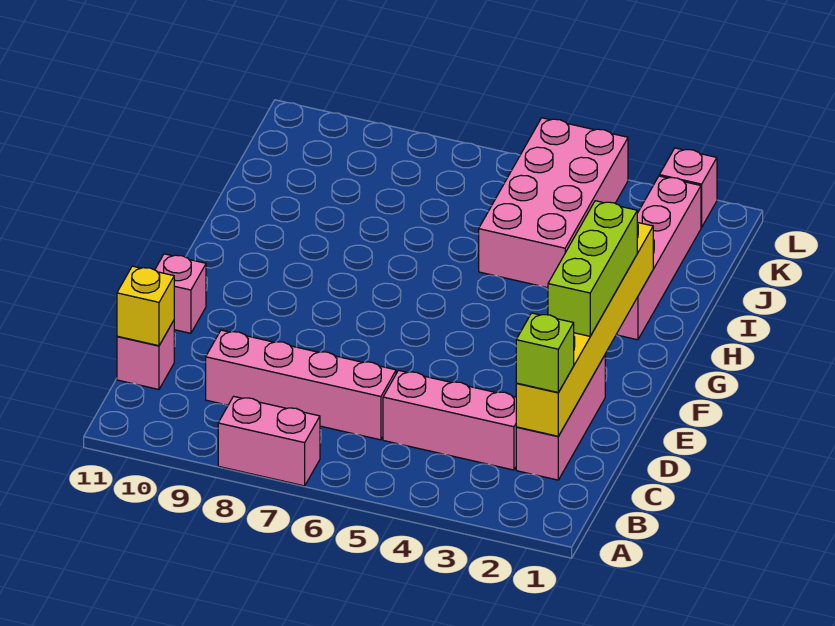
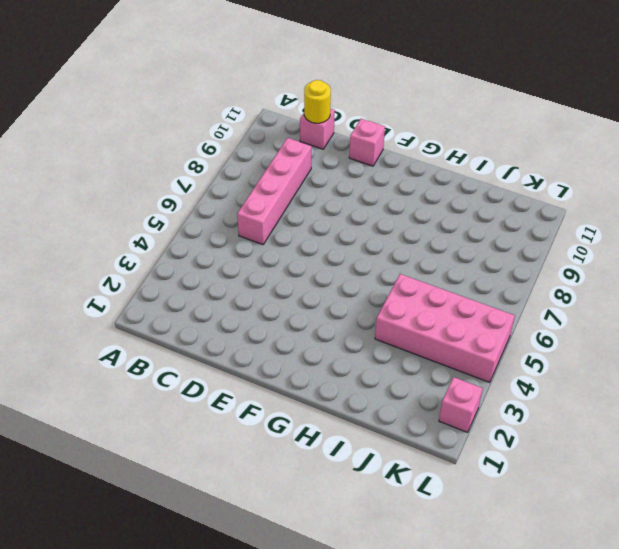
yellow 1x1 round brick [304,80,331,123] -> yellow 1x1 brick [117,266,174,346]
none -> pink 1x2 brick [218,396,320,486]
none -> pink 1x3 brick [516,355,605,480]
none -> pink 1x3 brick [383,370,516,470]

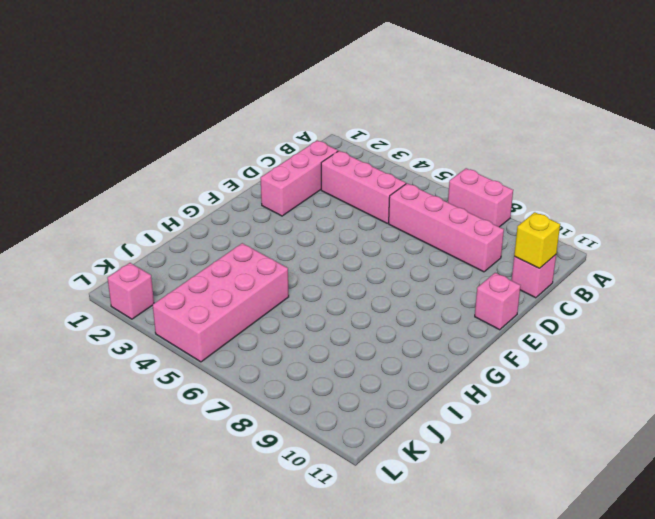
none -> pink 1x4 brick [616,176,701,340]
none -> yellow 1x6 brick [516,222,653,436]
none -> lime 1x1 brick [516,313,574,392]

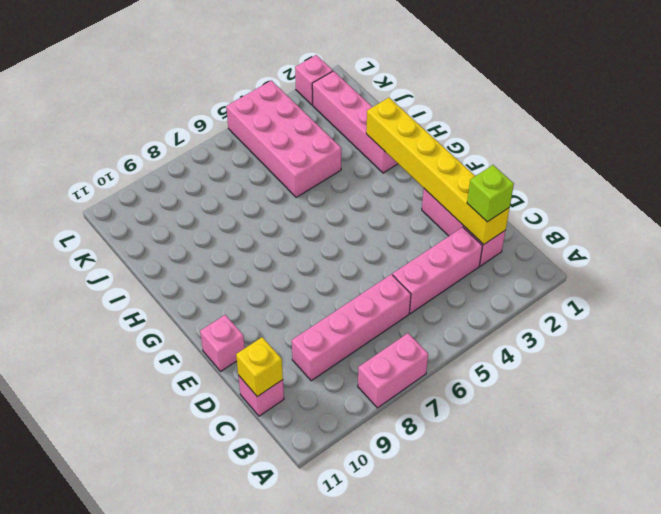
none -> lime 1x3 brick [548,201,637,336]

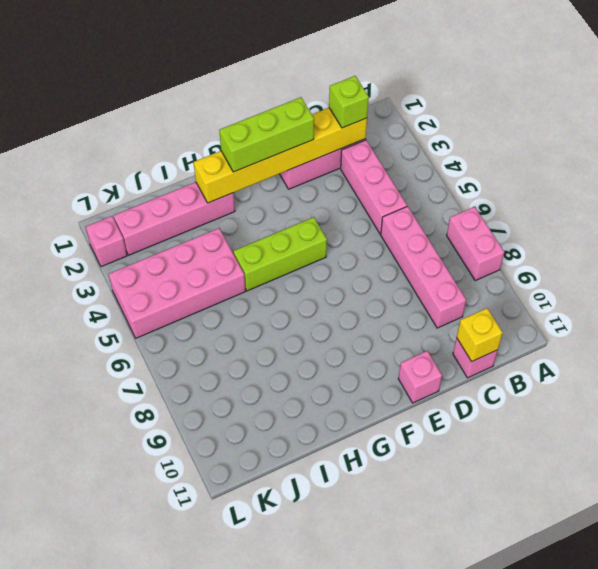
lime 1x3 brick [233,217,327,291] -> none

